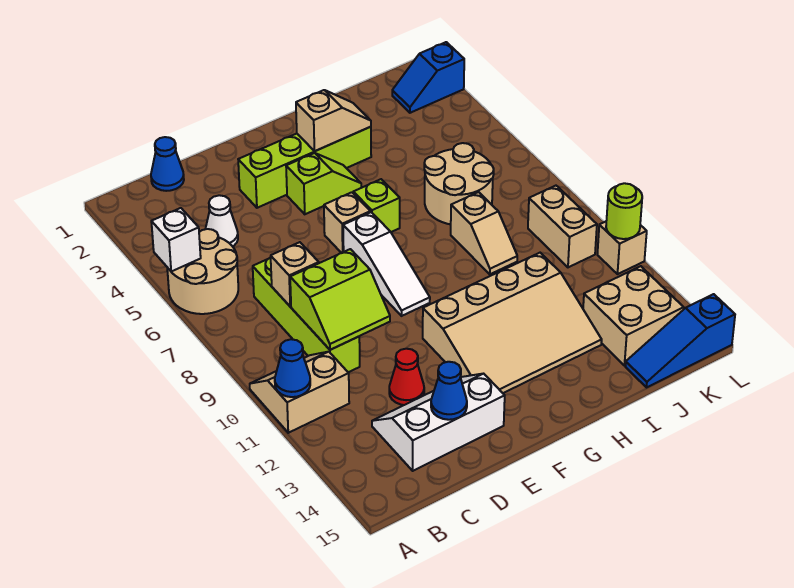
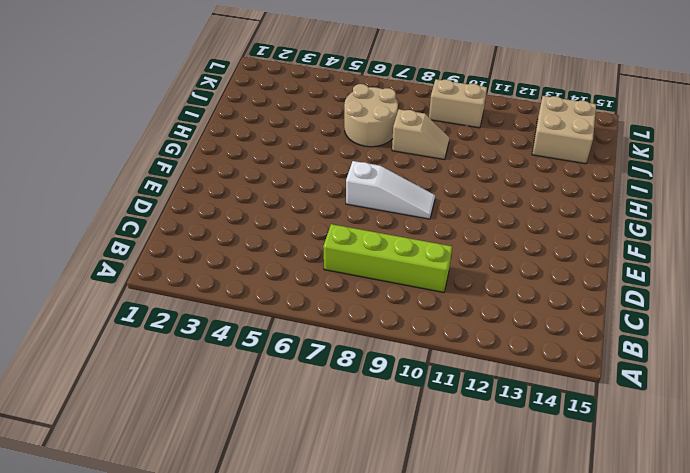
none -> tan 2x2 round brick [167,229,238,314]
none -> tan 2x2 slope [250,352,349,433]
none -> blue 1x1 cone [151,137,184,191]

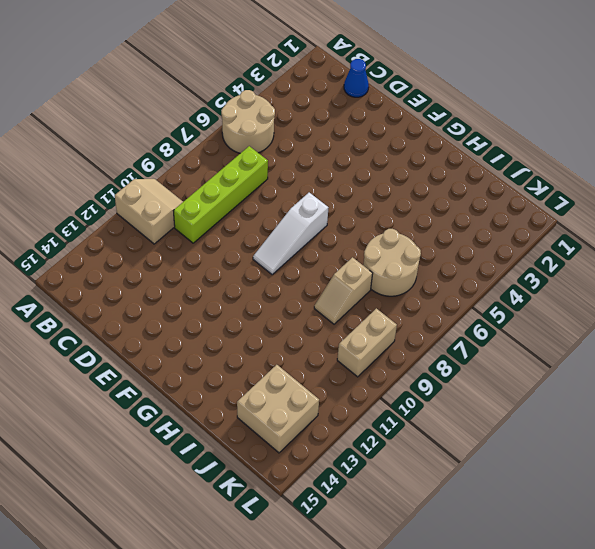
none -> white 1x1 cone [206,195,238,246]
none -> white 2x3 slope [372,374,505,471]
none -> red 1x1 cone [389,349,424,405]

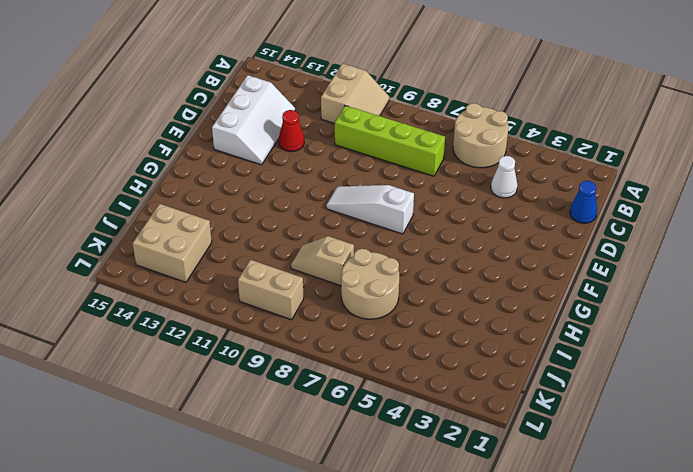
none -> lime 1x4 brick [238,127,371,208]
none -> lime 1x2 slope [286,153,361,214]
none -> tan 1x1 brick [324,192,370,253]

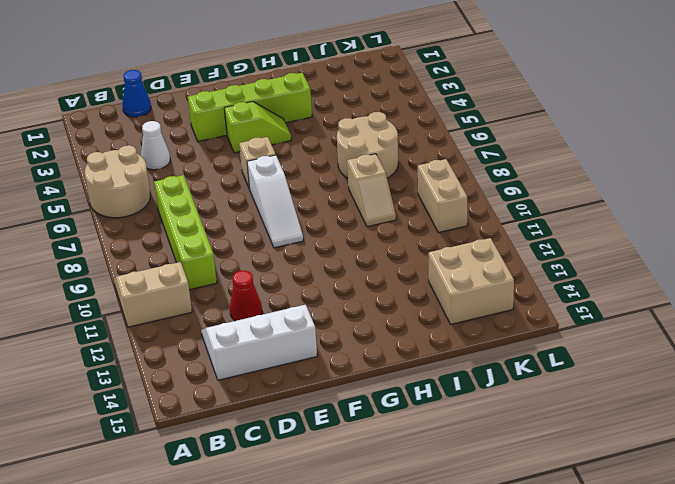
none -> tan 3x4 slope [423,253,602,393]
none -> lime 1x1 brick [353,179,400,232]
none -> blue 1x3 slope [625,294,735,387]

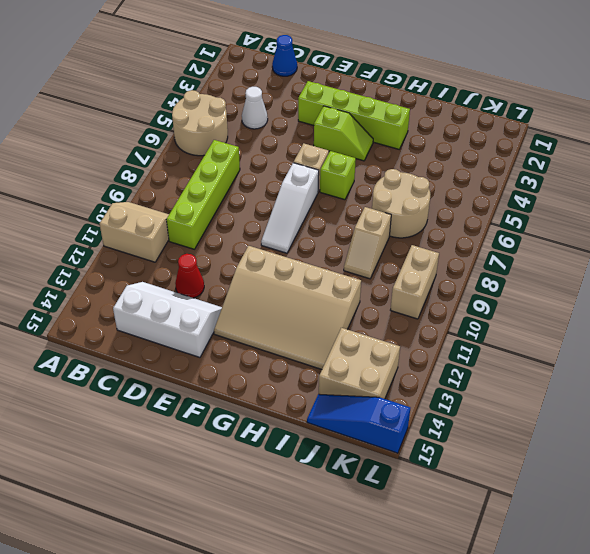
none -> blue 1x2 slope [392,42,464,113]
none -> tan 1x1 brick [597,222,647,274]
none -> white 1x1 brick [151,208,201,272]

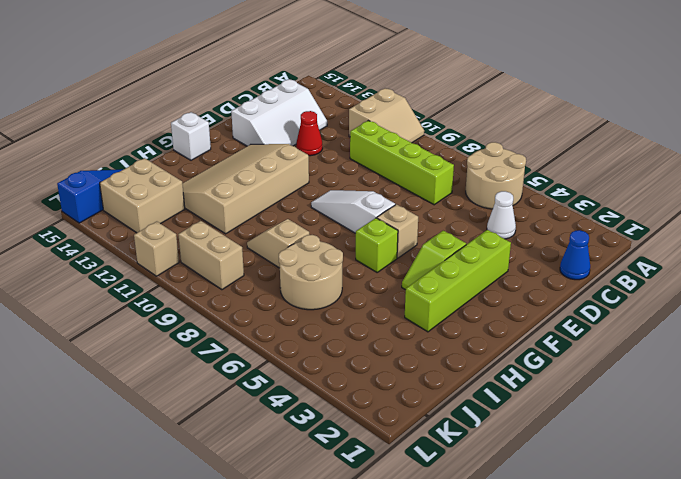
white 1x1 brick [171,112,211,160] -> white 1x1 brick moved to [151,208,201,272]
none -> blue 1x2 slope [392,42,464,113]
none -> blue 1x1 cone [275,339,310,397]
none -> tan 1x1 brick [271,242,319,306]

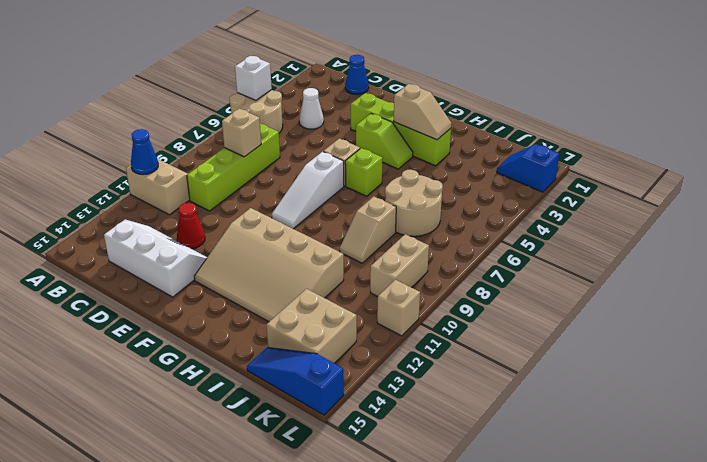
none -> lime 2x2 slope [290,249,390,350]
none -> blue 1x1 cone [431,362,467,420]
none -> lime 1x1 round brick [606,183,642,239]

